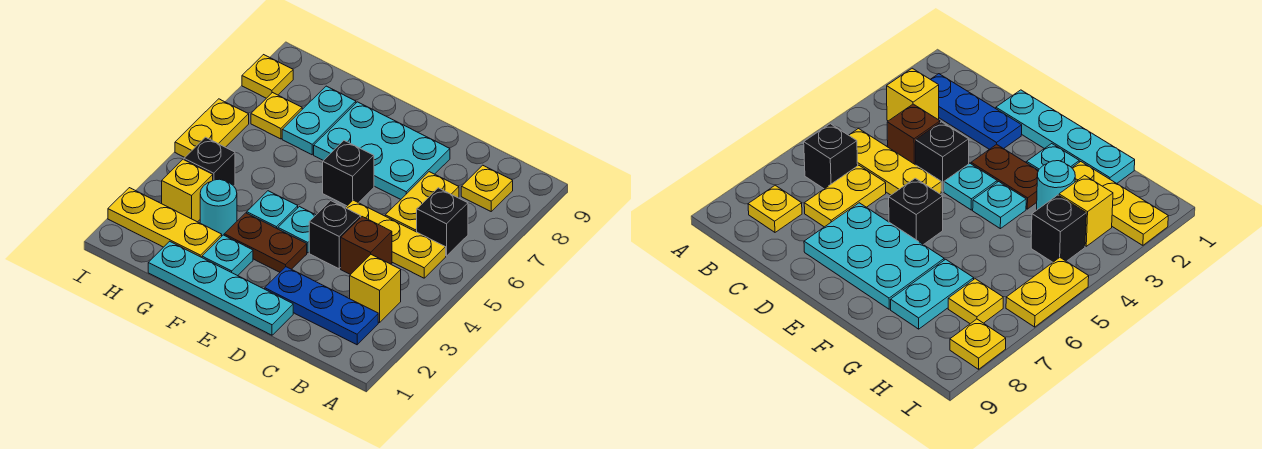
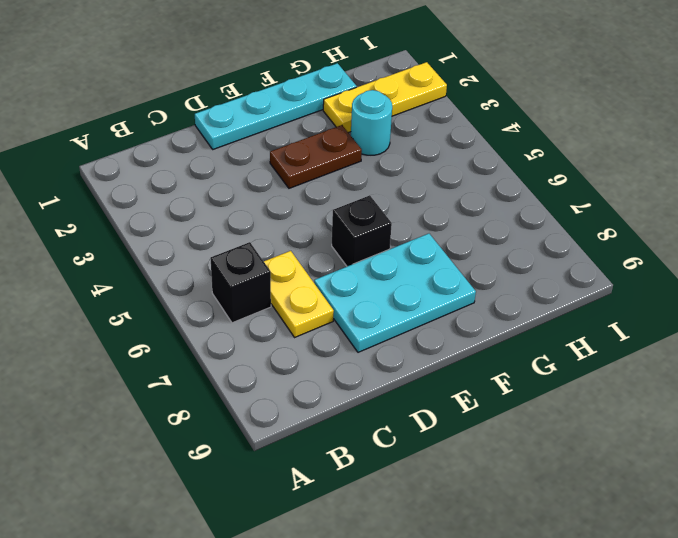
none -> blue 1x3 plate [265,267,378,345]
none -> yellow 1x1 brick [350,255,401,323]
none -> yellow 1x3 plate [346,200,446,278]

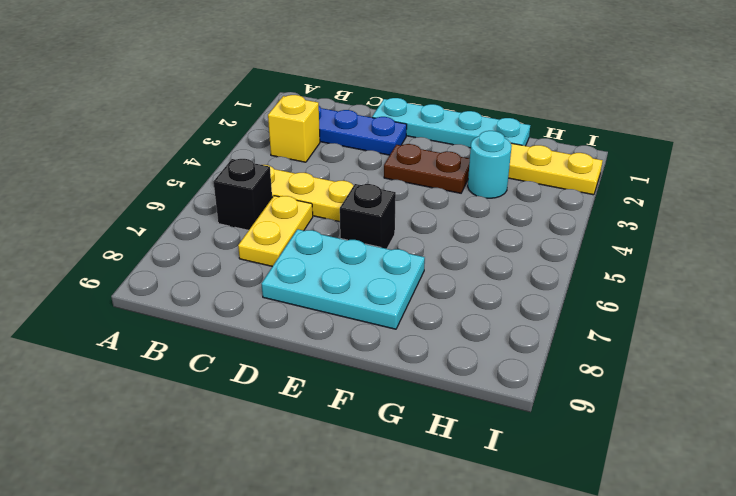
none -> yellow 1x1 plate [461,165,513,211]
none -> brown 1x1 brick [341,217,392,275]
none -> black 1x1 brick [309,201,361,269]

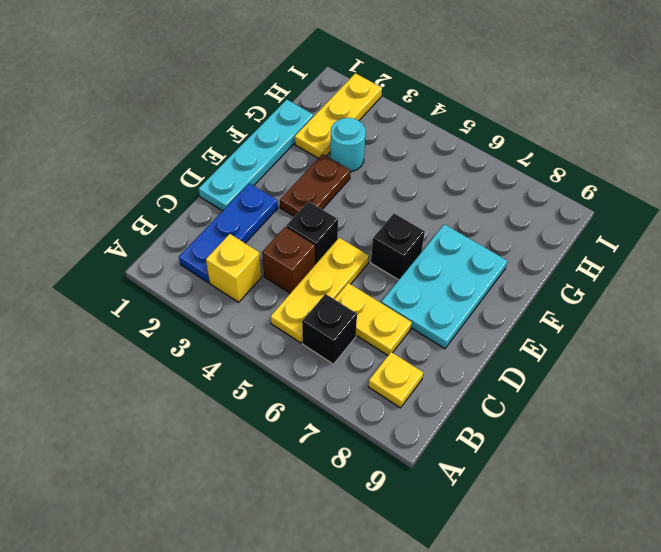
none -> cyan 1x1 plate [278,207,316,253]
none -> cyan 1x1 plate [202,235,253,276]
none -> cyan 1x1 plate [247,191,298,229]

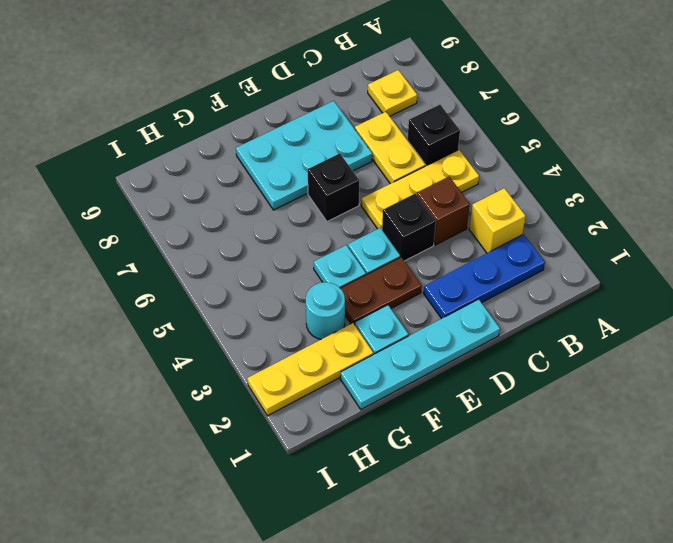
none -> cyan 1x2 plate [282,86,356,155]
none -> yellow 1x1 brick [162,159,213,222]
none -> black 1x1 brick [184,137,235,186]

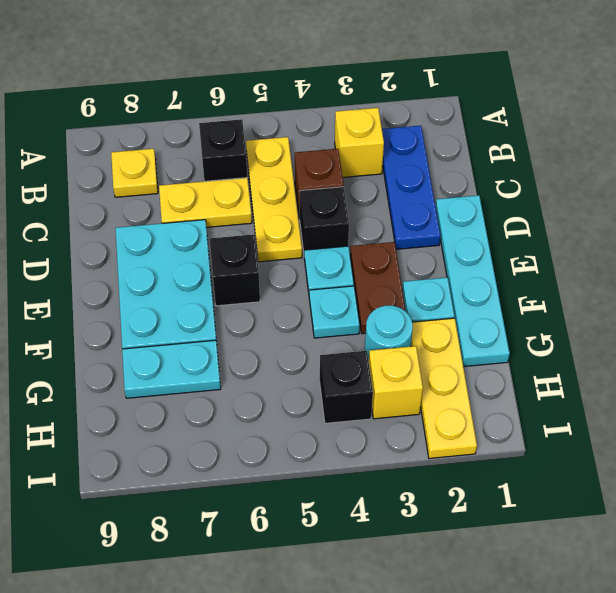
none -> yellow 1x1 plate [251,93,302,139]
none -> yellow 1x2 plate [175,99,249,158]
none -> yellow 1x1 plate [242,55,293,98]

